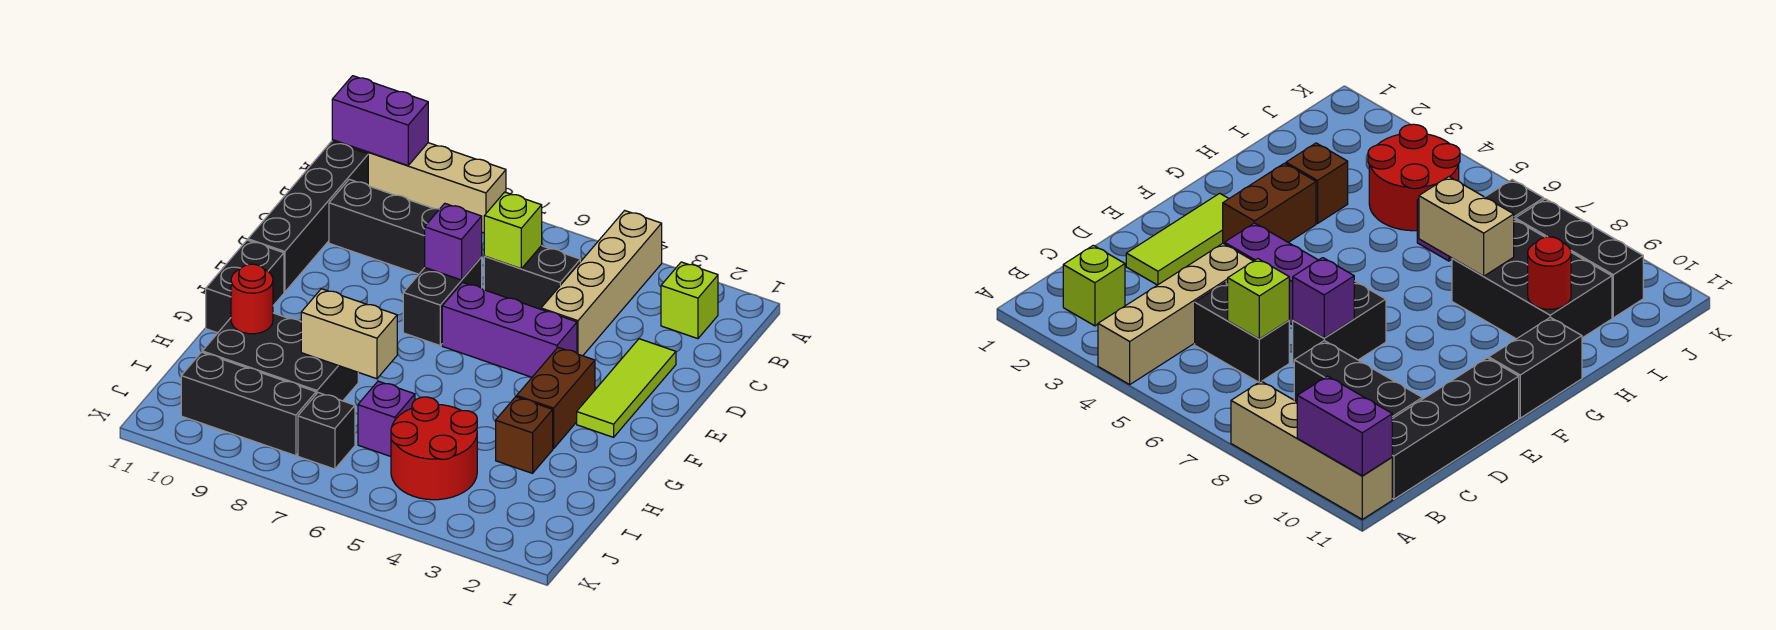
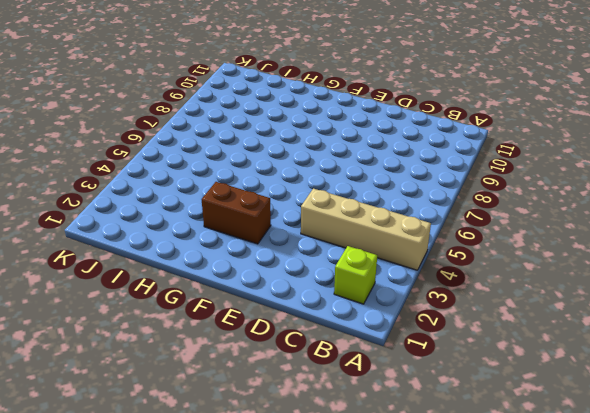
none -> tan 1x4 brick [332,140,506,233]
none -> black 1x4 brick [248,141,368,292]
none -> black 1x2 brick [484,246,580,309]

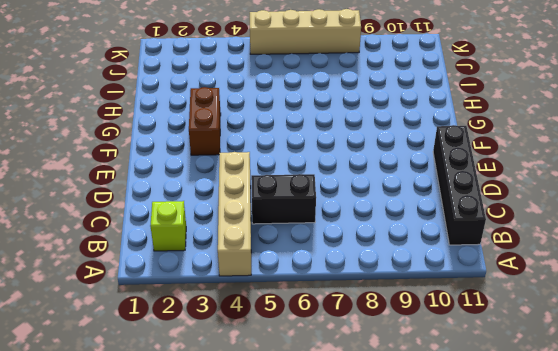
tan 1x4 brick [250,9,361,54] -> tan 1x4 brick moved to [332,140,506,233]
none -> black 1x3 brick [329,179,439,274]
none -> lime 1x3 tile [577,339,676,437]
none -> black 1x2 brick [403,257,482,345]

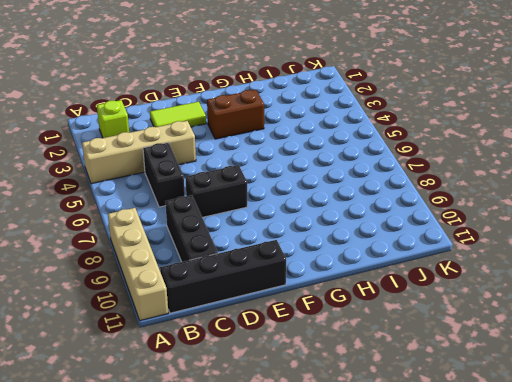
lime 1x2 tile [150,102,206,127] -> lime 1x3 tile [577,339,676,437]
none -> purple 1x3 brick [442,283,577,377]
none -> black 1x2 brick [206,240,284,333]
none -> brown 1x1 brick [496,397,553,473]

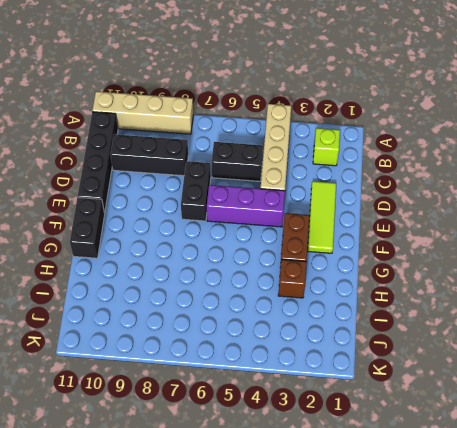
none -> black 2x3 brick [202,313,358,401]
none -> red 2x2 round brick [391,397,477,500]
none -> purple 1x1 brick [358,381,415,456]

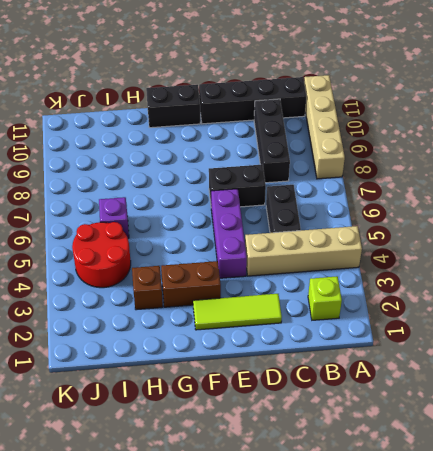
none -> black 2x3 brick [202,313,358,401]
none -> black 1x1 brick [298,393,355,469]
none -> black 1x3 brick [181,352,316,456]

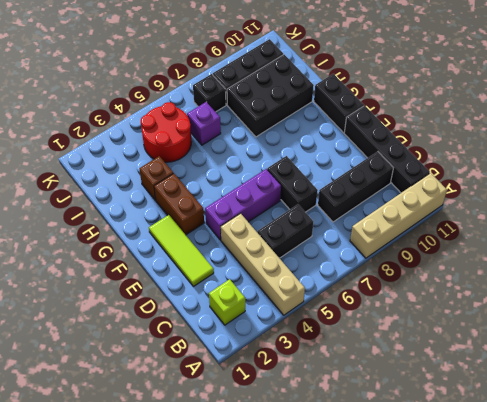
none -> purple 1x2 brick [332,76,428,166]
none -> lime 1x1 brick [484,192,542,268]
none -> purple 1x1 brick [425,203,482,280]

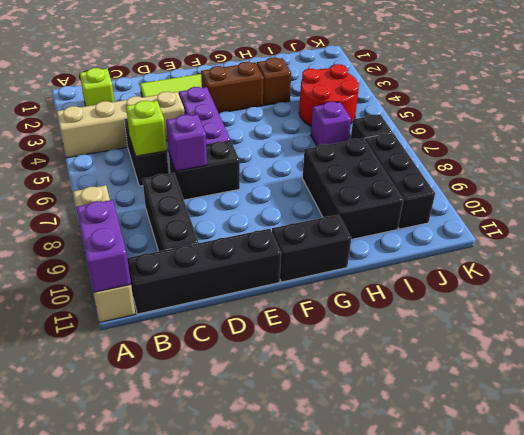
none -> tan 1x2 brick [301,289,397,379]
none -> red 1x1 round brick [231,264,273,334]

